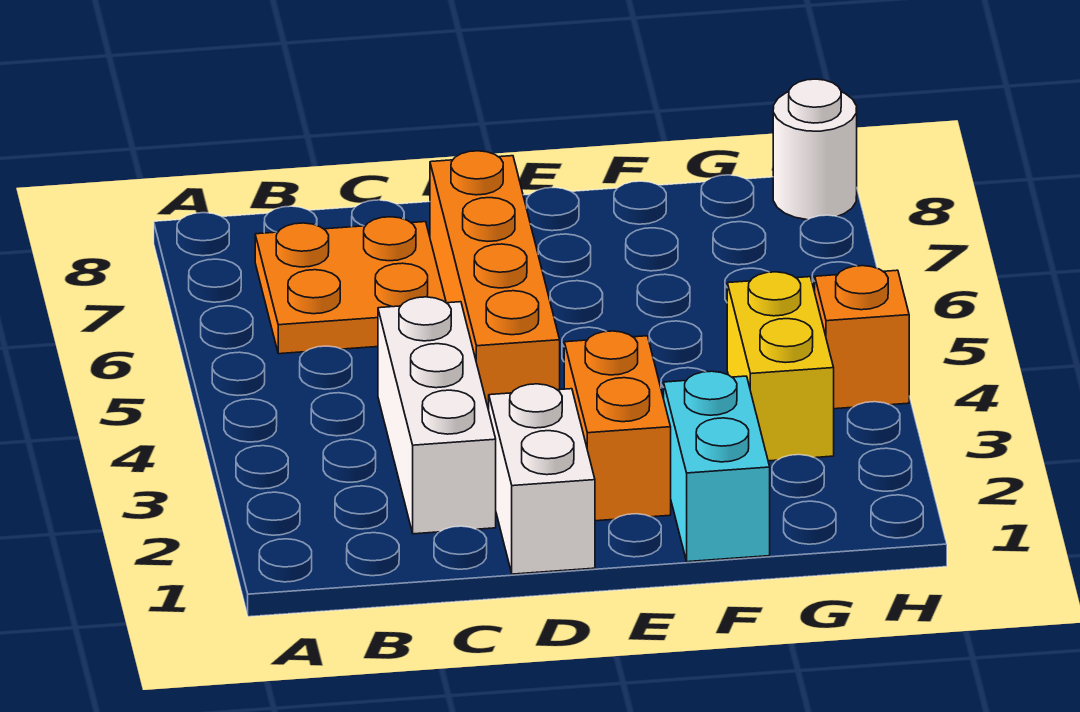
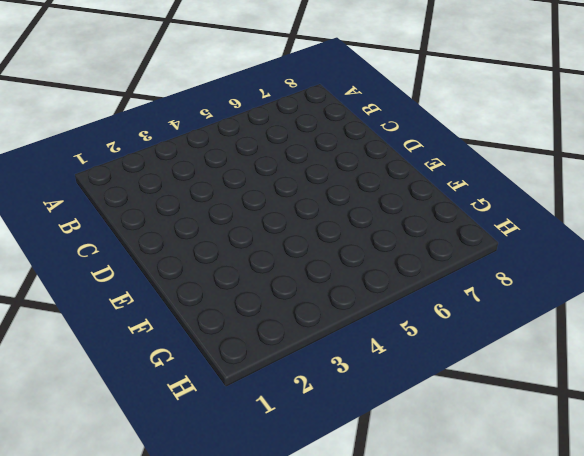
none -> orange 2x2 plate [255,217,446,354]
none -> white 1x3 brick [378,297,496,534]

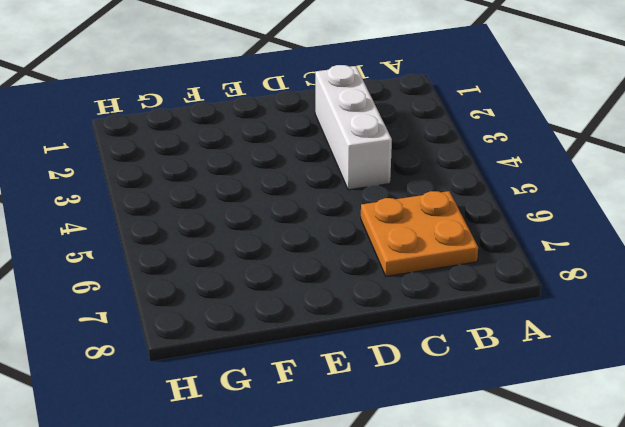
none -> white 1x2 brick [489,384,595,574]
none -> orange 1x4 brick [430,151,560,410]

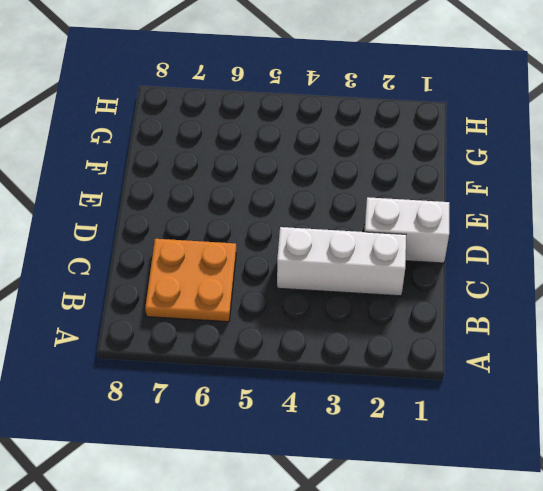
none -> orange 1x4 brick [430,151,560,410]
none -> orange 1x2 brick [564,331,671,521]

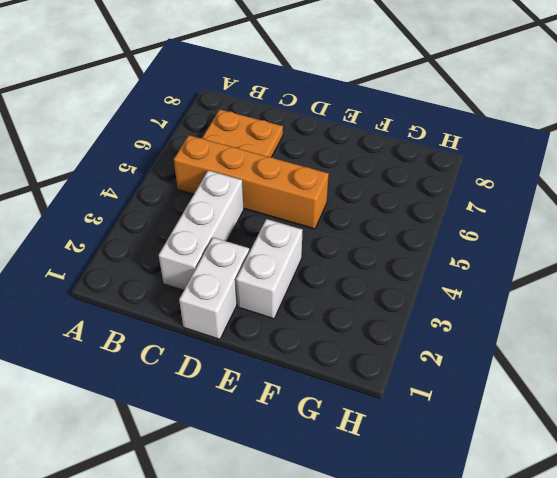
orange 1x4 brick [174,135,329,229] -> orange 1x4 brick turned to [430,151,560,410]
white 1x2 brick [236,219,303,319] -> orange 1x2 brick [564,331,671,521]
none -> cyan 1x2 brick [664,371,770,562]
none -> yellow 1x2 brick [727,272,834,461]

